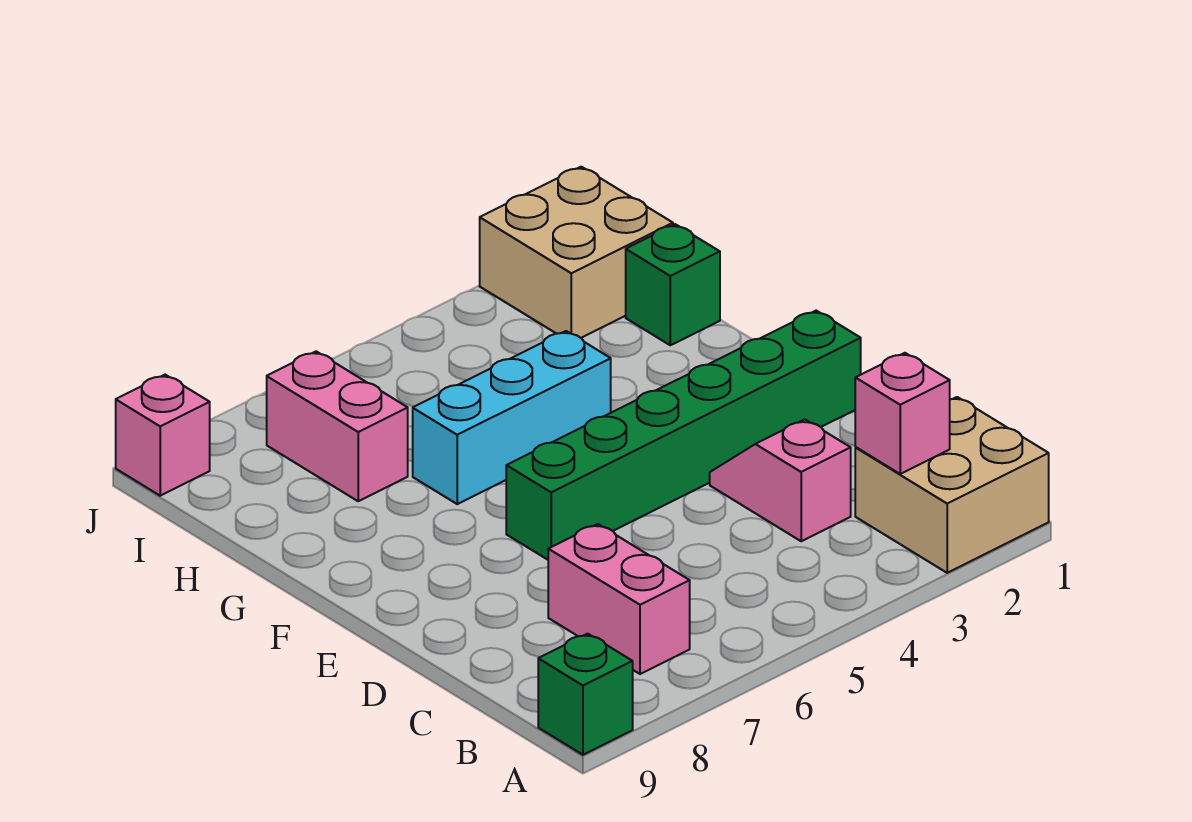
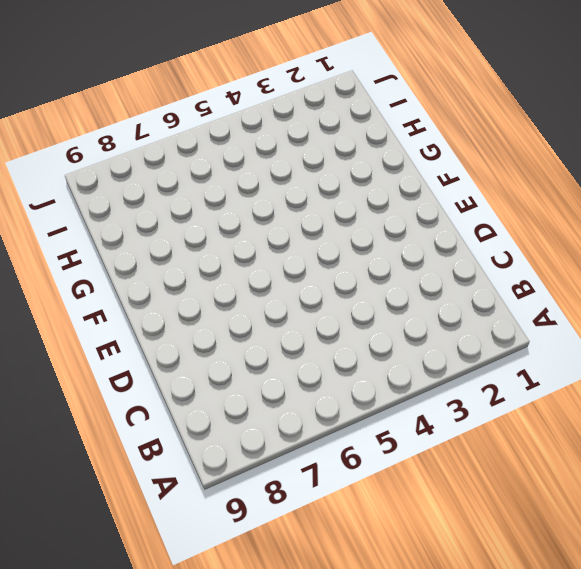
none -> tan 2x2 brick [855,397,1049,573]
none -> green 1x1 brick [538,634,633,755]

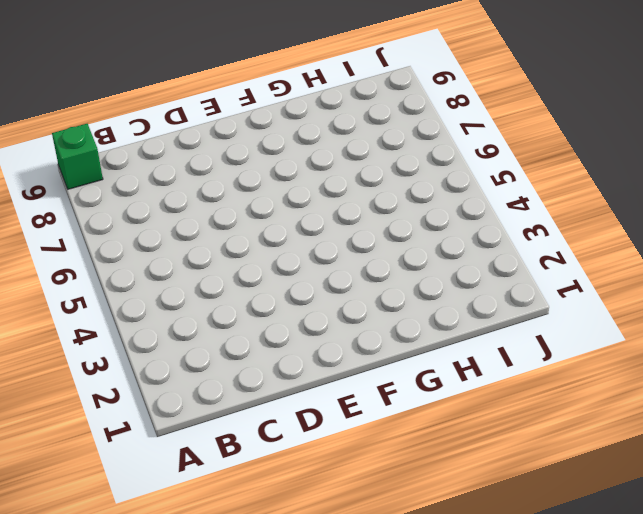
none -> tan 2x2 brick [855,397,1049,573]
none -> pink 1x2 brick [548,524,690,674]

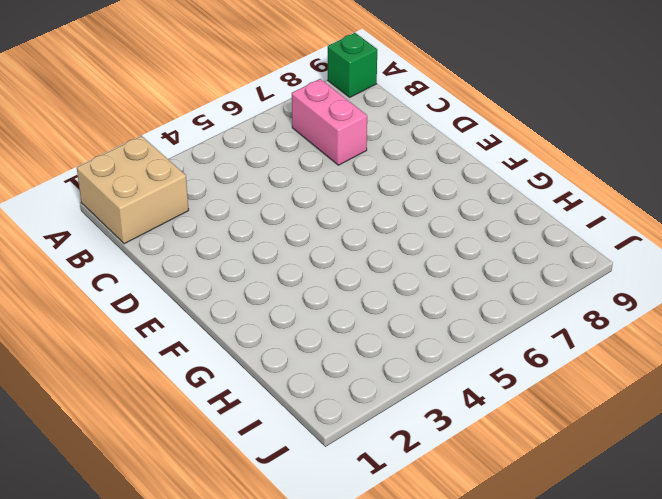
none -> pink 1x2 slope [710,419,851,541]
none -> green 1x6 brick [506,311,861,560]

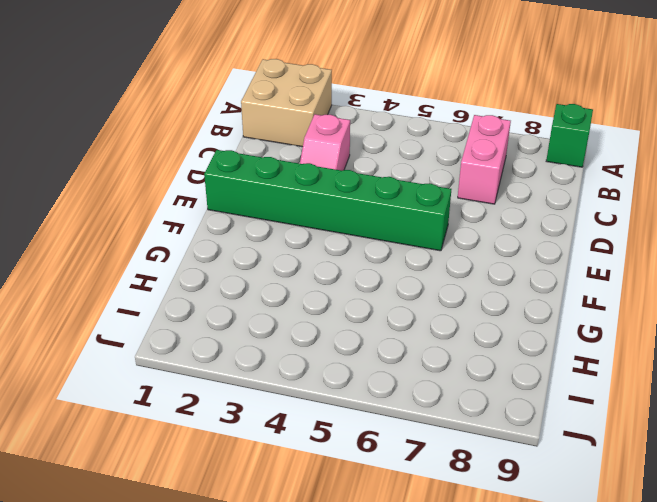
none -> cyan 1x3 brick [413,331,611,504]
none -> green 1x1 brick [626,224,720,345]

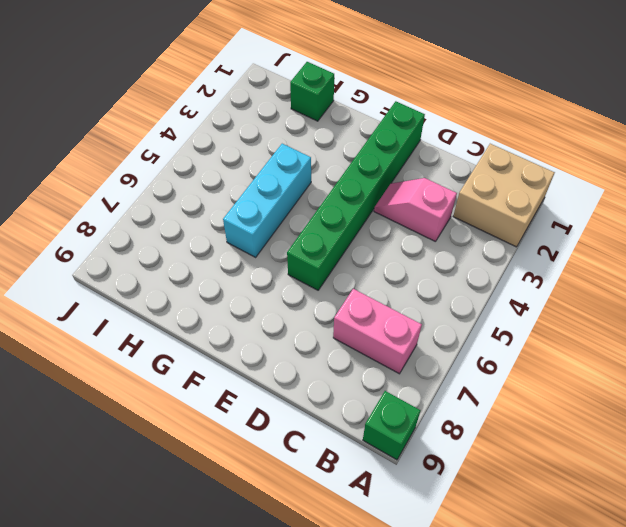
none -> pink 1x2 brick [267,351,408,501]
none -> tan 2x2 brick [480,167,673,338]

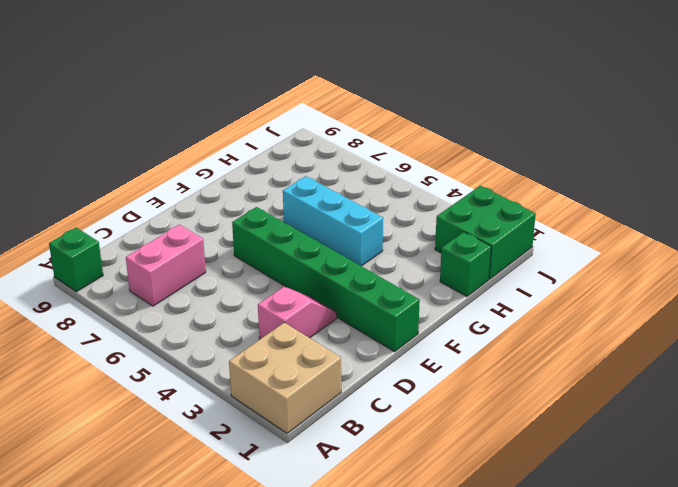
green 2x2 brick [435,186,536,279] -> tan 2x2 brick [480,167,673,338]
none -> pink 1x2 brick [267,351,408,501]
none -> pink 1x1 brick [116,375,210,496]

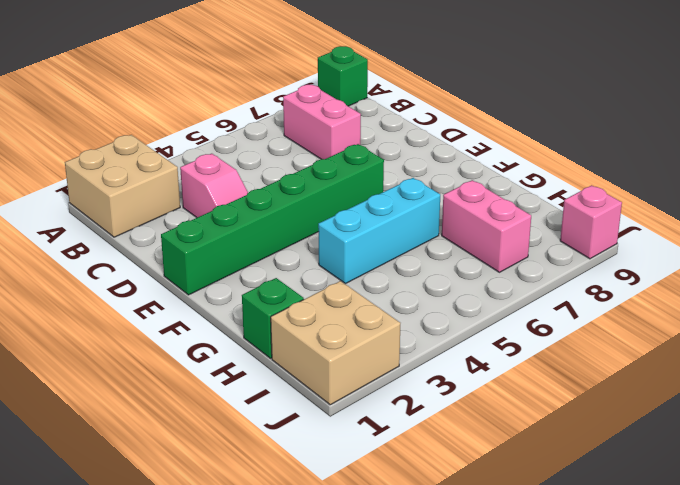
none -> pink 1x1 brick [855,353,950,474]

